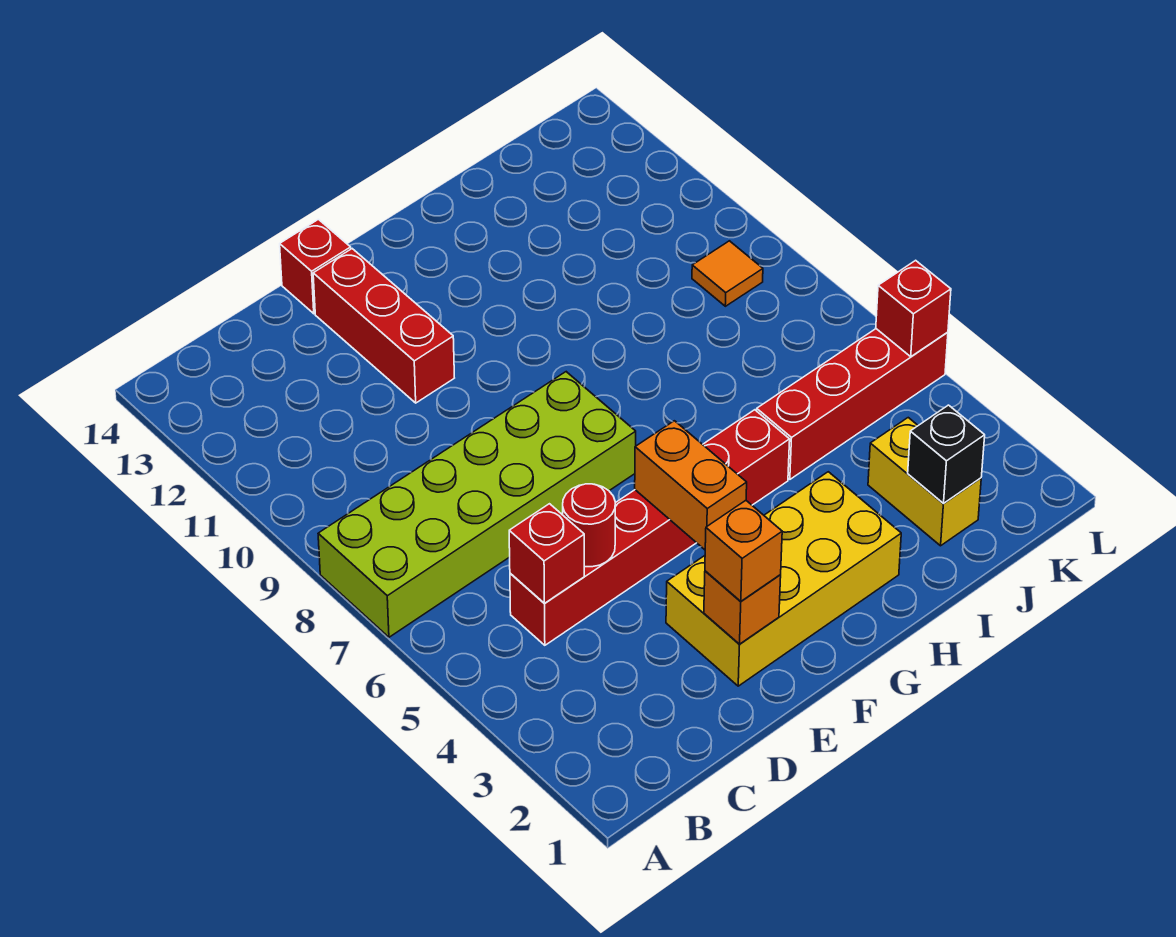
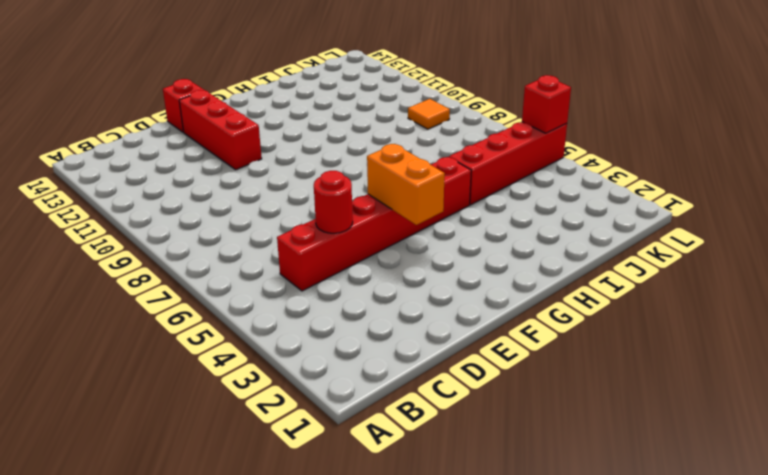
none -> lime 2x6 brick [318,372,636,637]
none -> yellow 2x4 brick [666,472,901,686]
none -> yellow 1x2 brick [868,418,981,546]

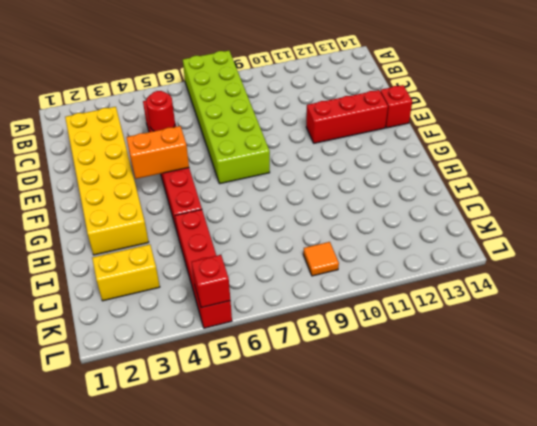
yellow 2x6 brick [65,107,149,255] -> yellow 2x4 brick [666,472,901,686]
none -> red 1x1 brick [509,504,584,604]
none -> orange 1x1 brick [704,571,781,644]
none -> black 1x1 brick [908,405,985,504]

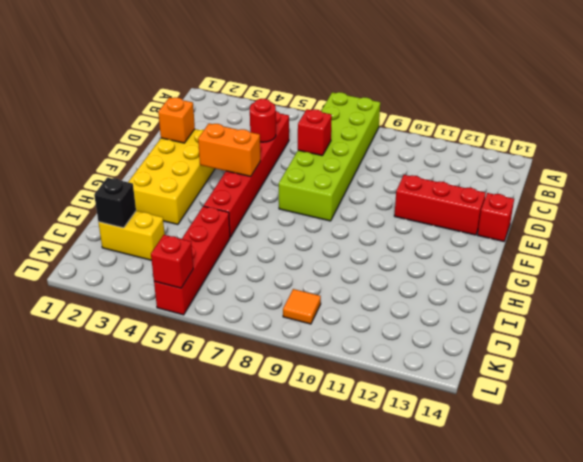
red 1x1 brick [298,109,332,156] -> red 1x1 brick moved to [509,504,584,604]
none -> orange 1x1 brick [705,500,782,601]

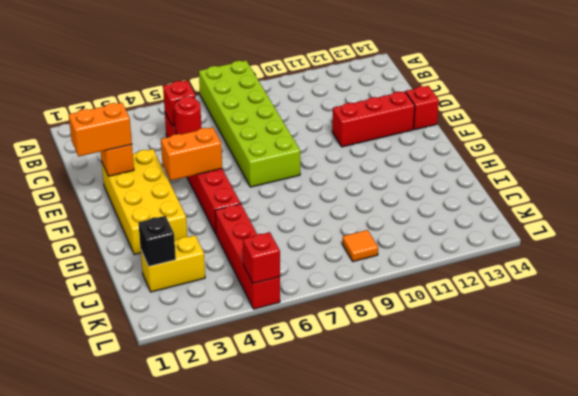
orange 1x2 brick [69,103,132,157] -> orange 1x1 brick [705,500,782,601]

